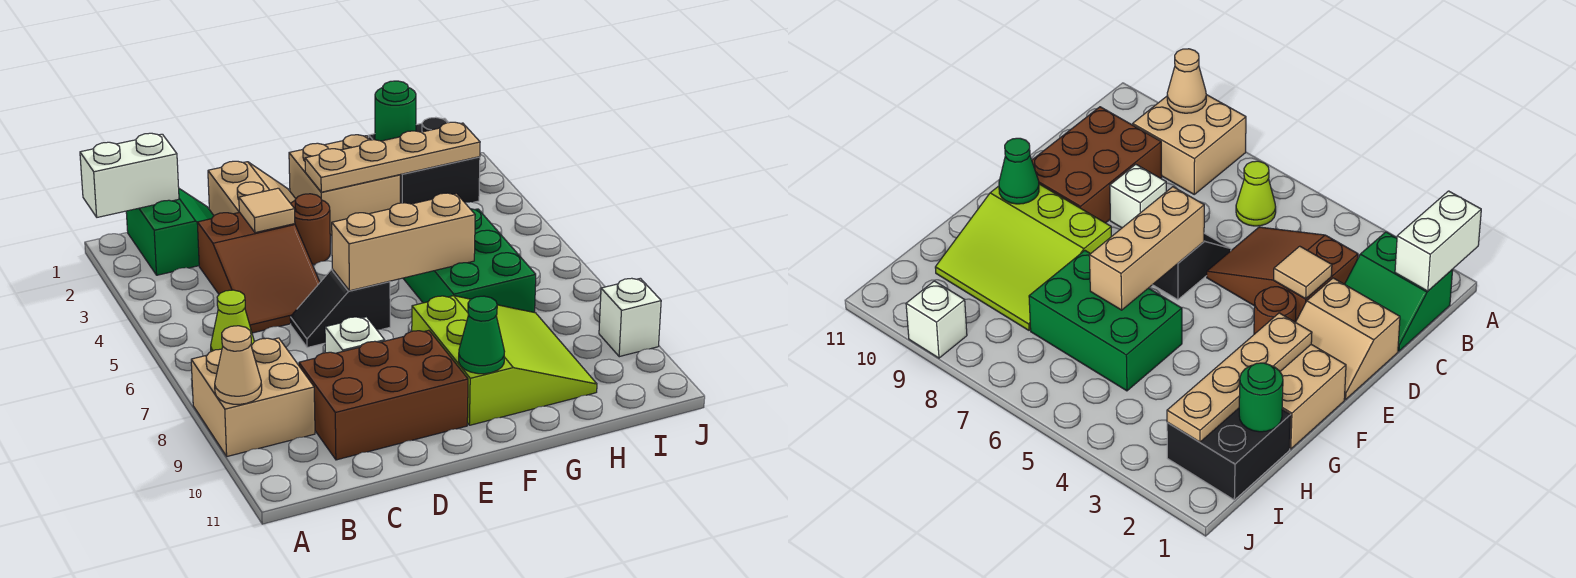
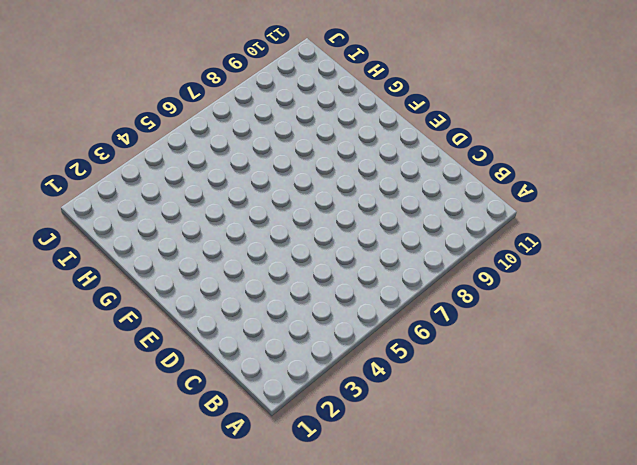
none -> tan 2x2 brick [191,338,315,456]
none -> green 2x2 slope [126,189,214,275]
none -> lime 1x1 cone [211,290,254,352]

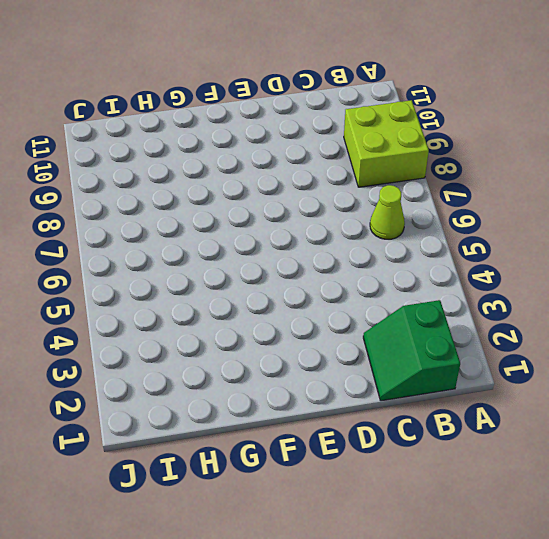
lime 2x2 brick [344,100,429,187] -> tan 2x2 brick [191,338,315,456]
none -> brown 2x3 slope [197,212,320,333]
none -> brown 2x3 brick [299,330,468,460]
none -> tan 2x2 slope [208,161,296,215]

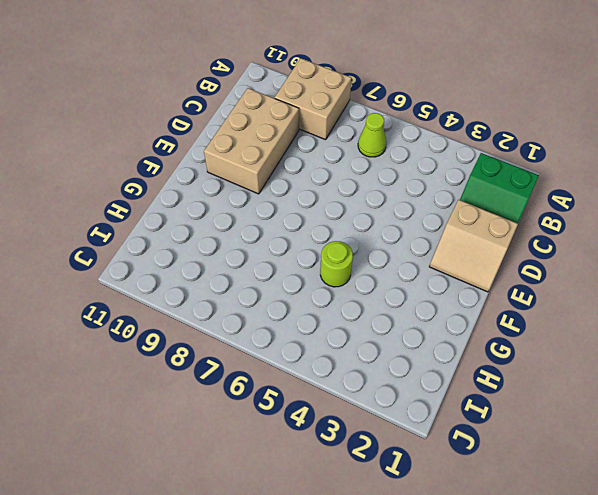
tan 2x3 brick [204,88,299,194] -> brown 2x3 brick [299,330,468,460]
lime 1x1 round brick [320,241,353,287] -> green 2x3 brick [403,209,536,313]
none -> brown 2x3 slope [197,212,320,333]
none -> black 1x2 slope [290,269,390,348]
none -> white 1x1 brick [325,317,385,353]

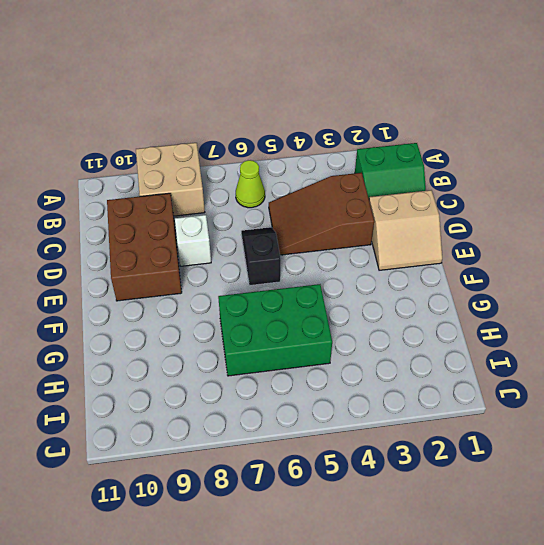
none -> brown 1x1 round brick [291,194,330,265]
none -> tan 2x2 brick [289,135,400,235]
none -> lime 3x3 slope [412,296,597,425]

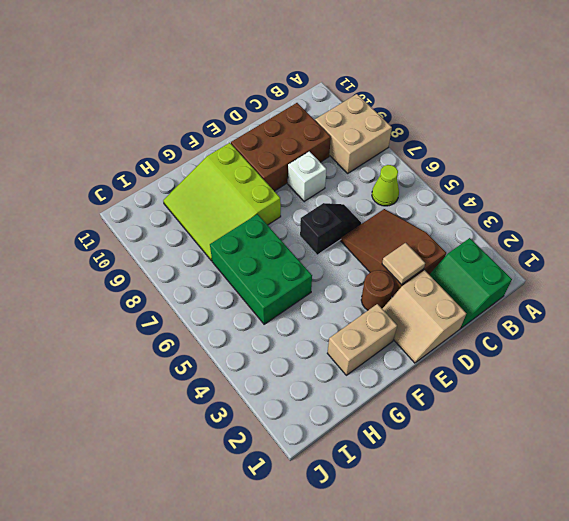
tan 1x2 brick [327,304,397,375] -> tan 2x2 brick [289,135,400,235]
none -> black 2x2 brick [369,117,480,204]
none -> white 1x1 brick [599,278,661,357]
none -> white 1x2 brick [80,133,179,217]

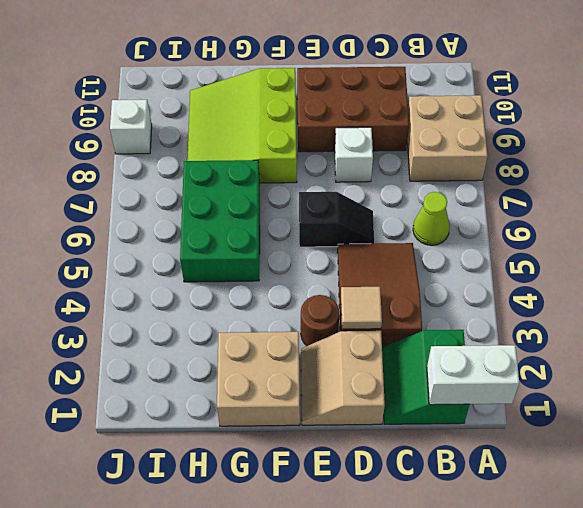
none -> black 2x2 brick [369,117,480,204]
none -> tan 1x1 cone [215,326,262,404]
none -> tan 1x3 brick [332,193,475,291]

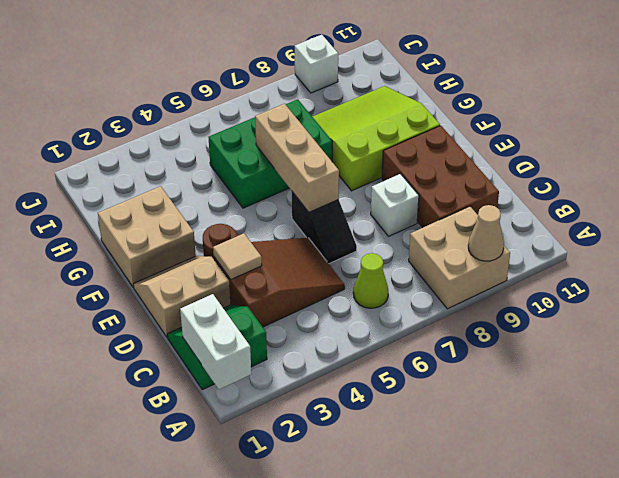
none -> black 2x2 brick [369,117,480,204]
none -> tan 1x4 plate [305,122,480,192]
none -> green 1x1 cone [459,296,505,374]

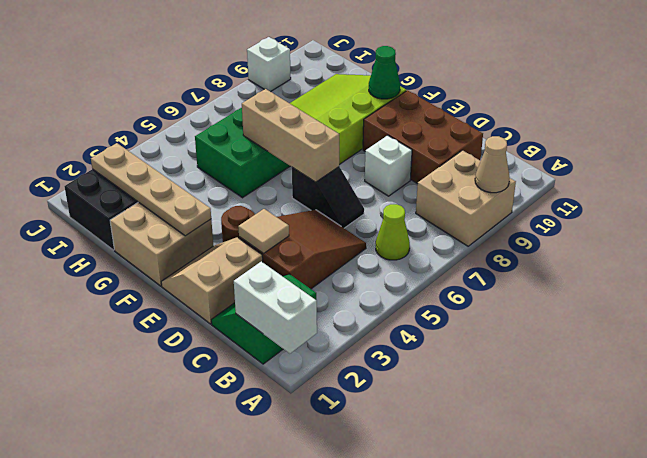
none -> green 1x1 round brick [375,81,416,141]

